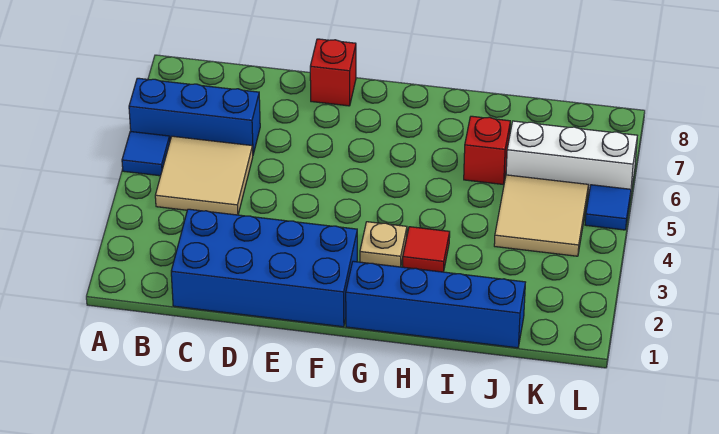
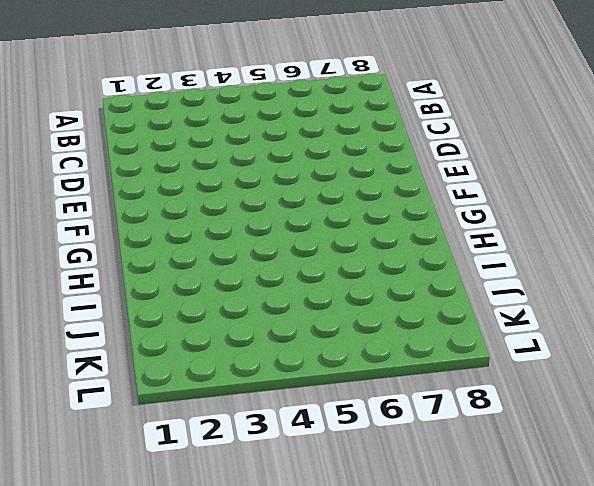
none -> blue 1x1 tile [122,131,170,176]
none -> blue 1x3 brick [129,78,260,154]
none -> tan 2x2 tile [155,136,253,215]

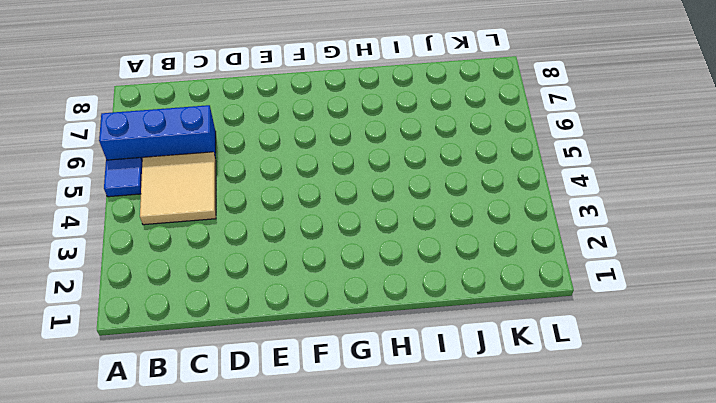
none -> blue 2x4 brick [171,209,357,327]
none -> red 1x1 brick [310,39,356,106]
none -> blue 1x4 brick [346,261,525,348]

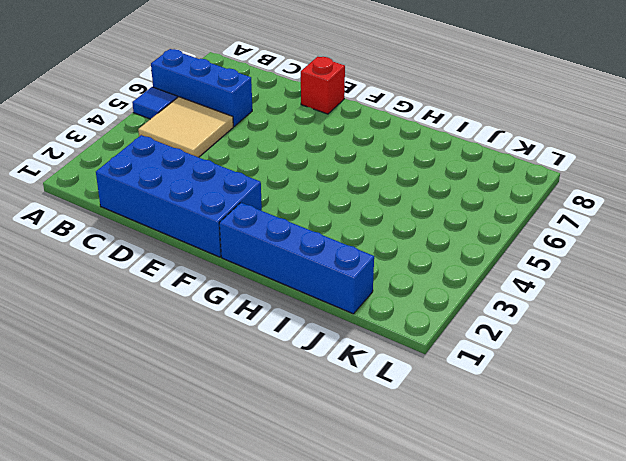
none -> tan 1x1 plate [360,222,407,267]
none -> red 1x1 tile [403,227,450,272]
none -> red 1x1 brick [464,116,510,184]

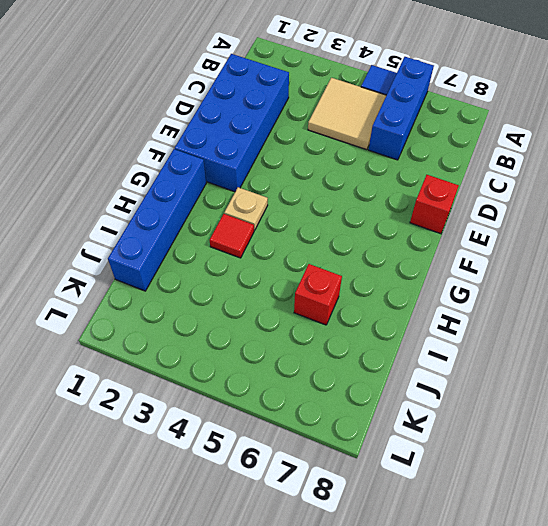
none -> tan 2x2 tile [494,175,588,256]
none -> white 1x3 brick [506,121,637,194]
none -> blue 1x1 tile [585,185,631,230]

